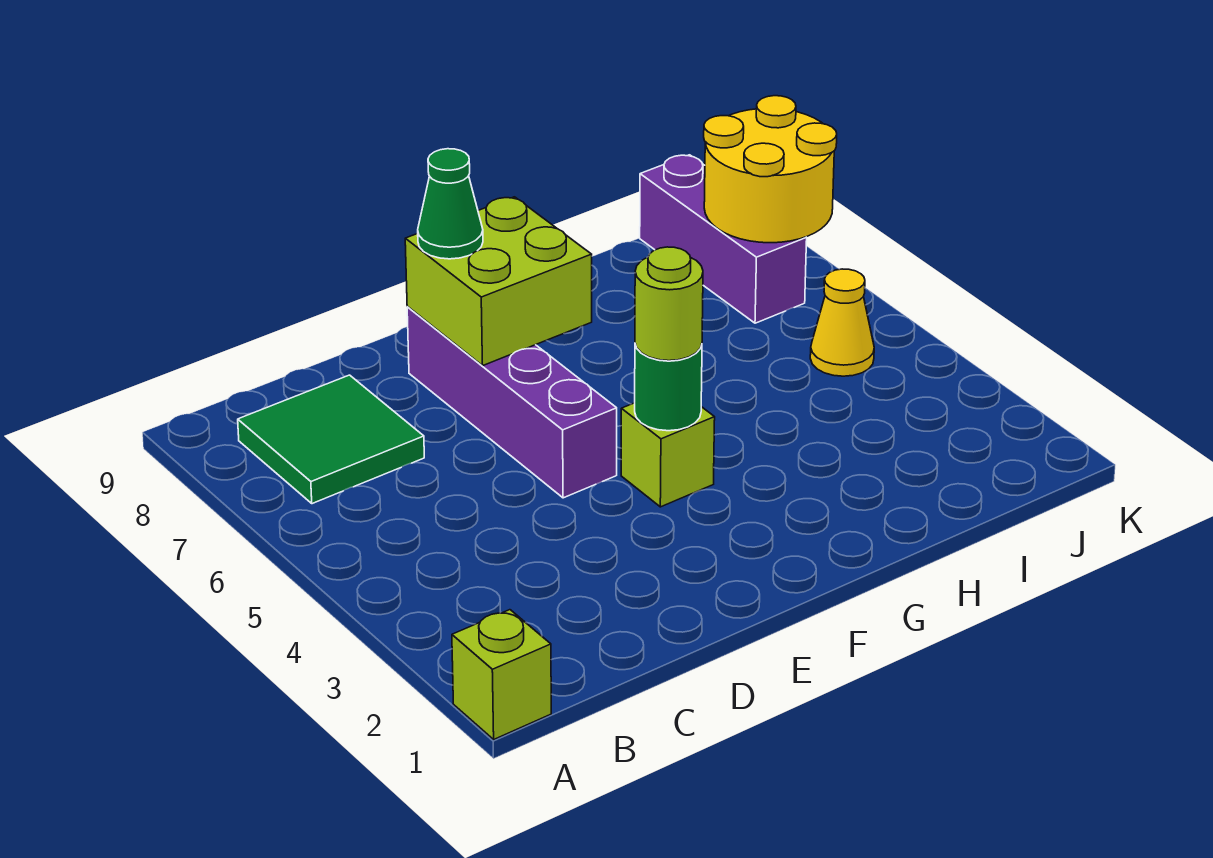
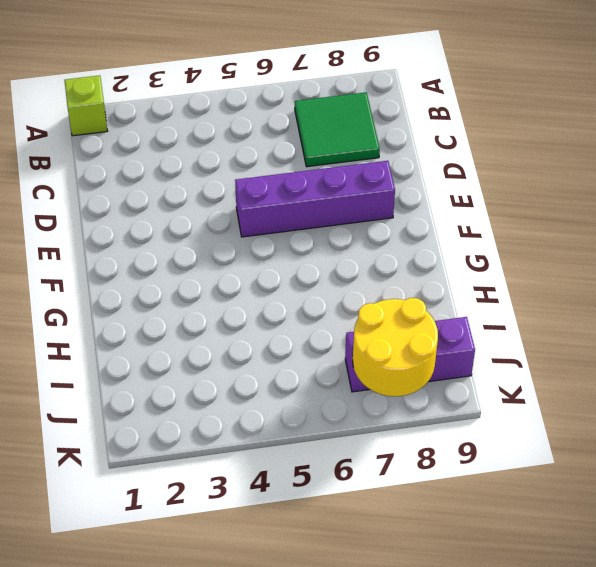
none -> lime 1x1 brick [621,403,715,507]
none -> yellow 1x1 cone [810,269,874,376]

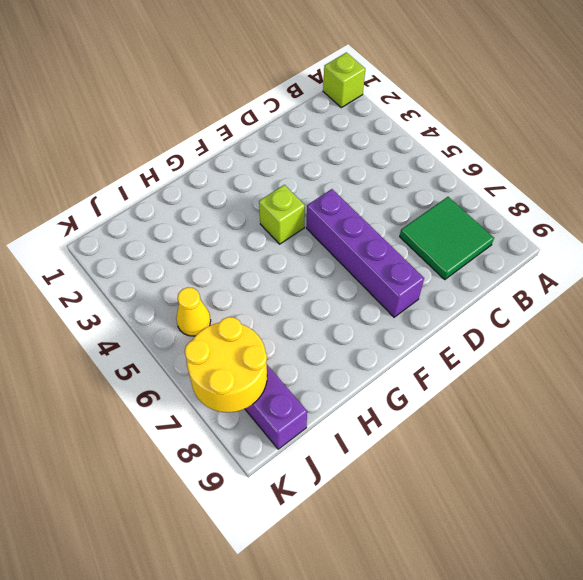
none -> lime 2x2 brick [405,197,592,366]
none -> green 1x1 round brick [635,344,702,431]

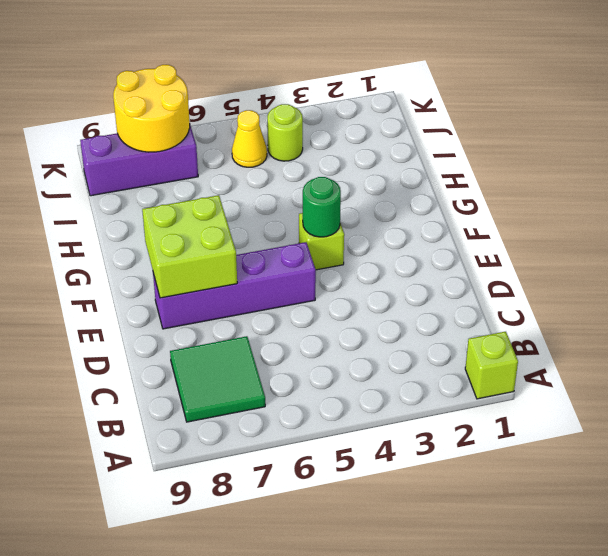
lime 1x1 round brick [267,104,303,161] -> lime 1x1 round brick moved to [635,247,703,361]
none -> green 1x1 cone [418,149,483,259]

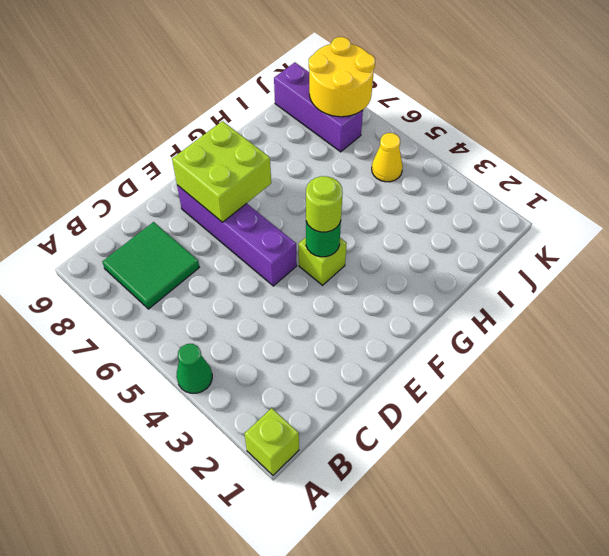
green 1x1 cone [176,344,212,393] -> green 1x1 cone moved to [418,149,483,259]

